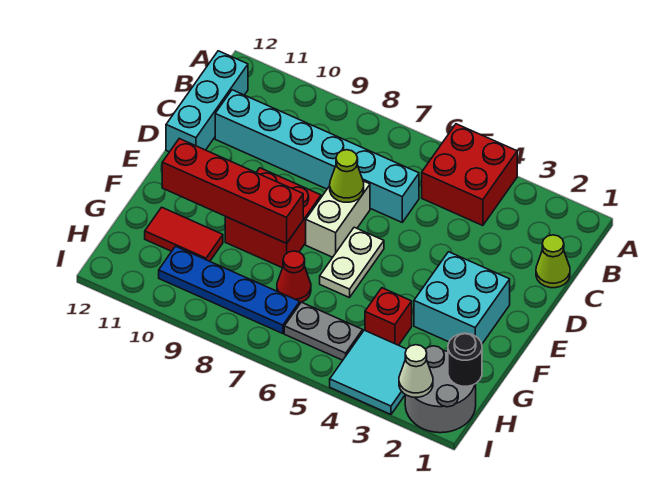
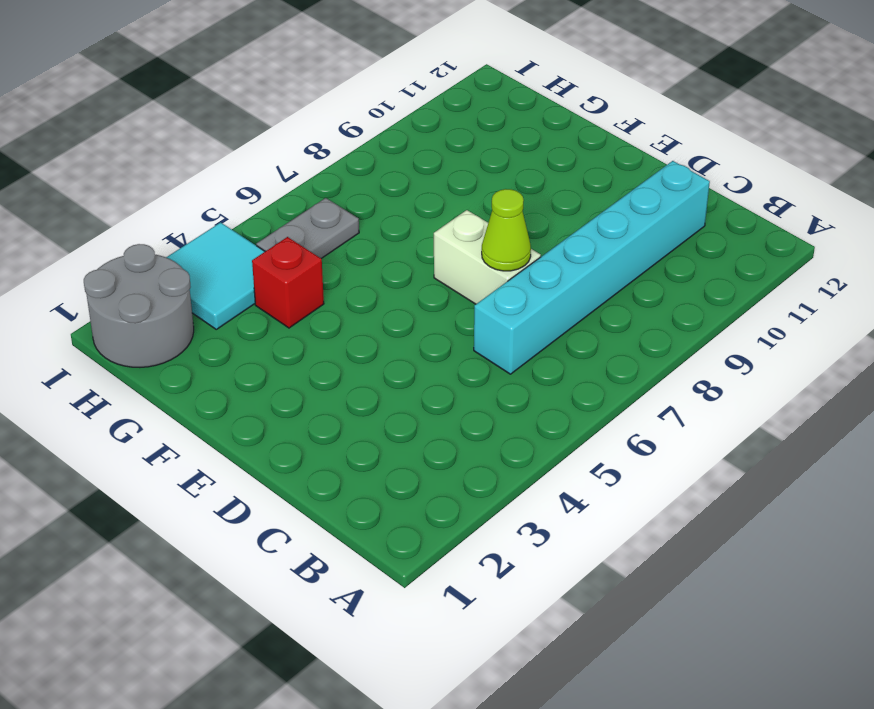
none -> red 2x2 brick [422,124,517,226]
none -> cyan 1x3 brick [166,51,248,152]
none -> lime 1x1 cone [536,235,570,288]

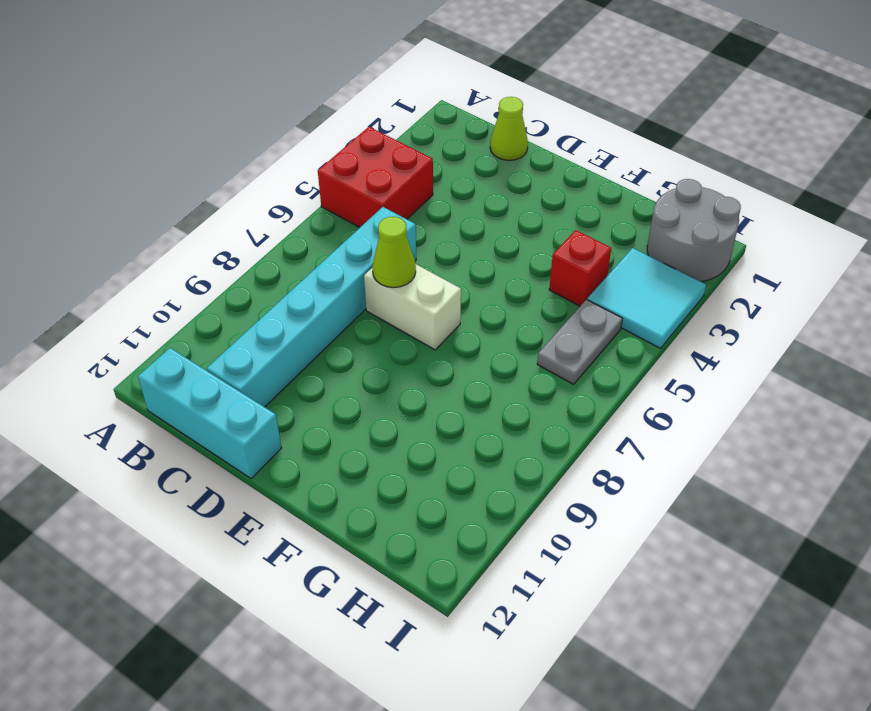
none -> cyan 2x2 brick [414,252,510,344]
none -> white 1x2 plate [320,227,384,298]
none -> red 2x2 brick [225,168,321,268]

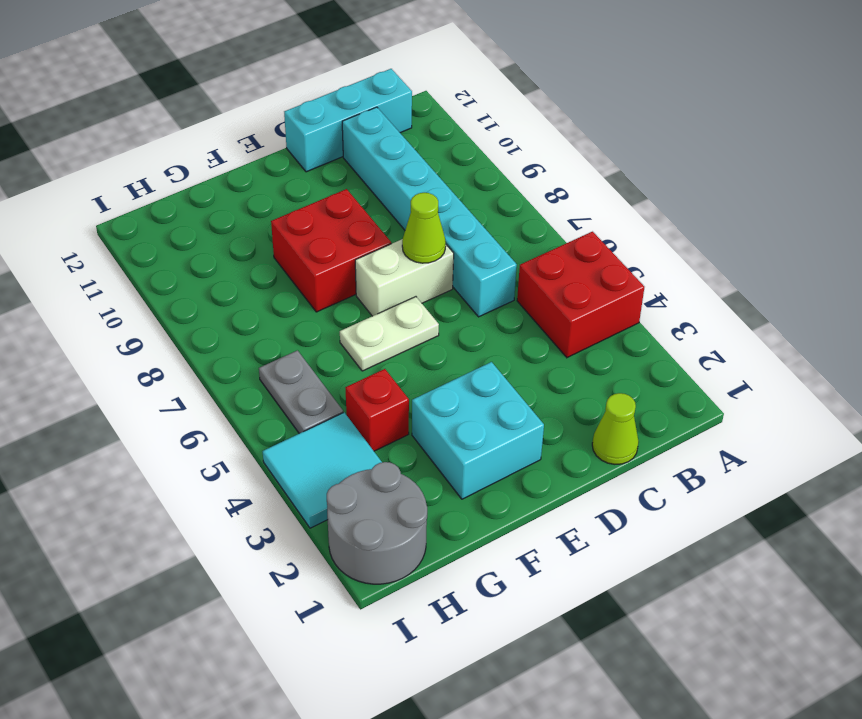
none -> red 1x1 cone [277,251,311,303]
none -> red 1x2 tile [145,207,223,261]
none -> blue 1x4 plate [159,246,300,334]

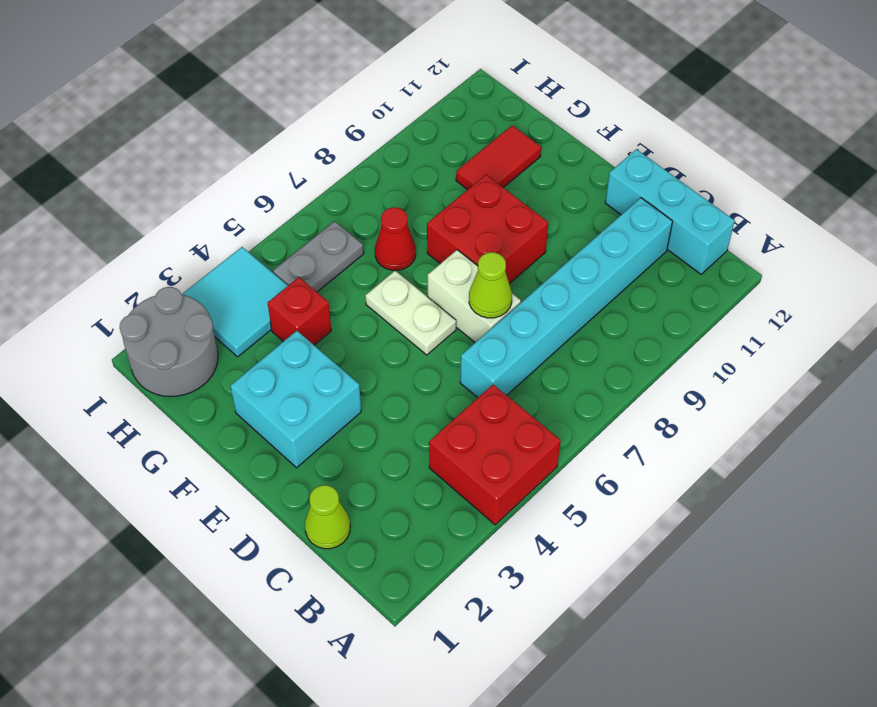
none -> blue 1x4 plate [159,246,300,334]
none -> red 1x4 brick [162,139,303,243]
none -> black 1x1 round brick [448,333,482,386]

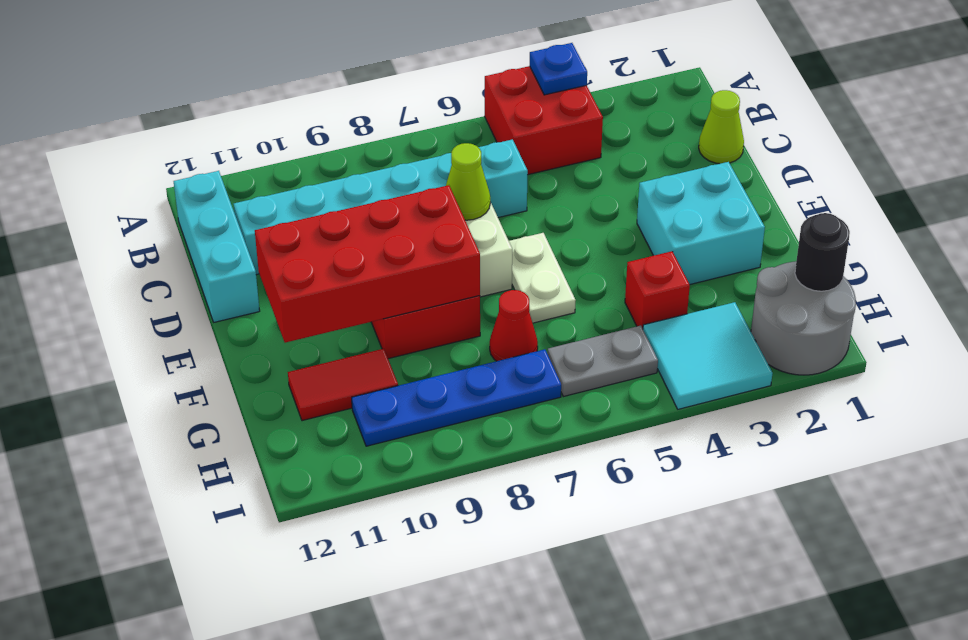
blue 1x1 plate [530,43,587,95] -> none
red 2x4 brick [255,185,480,343] -> red 1x4 brick [162,139,303,243]
none -> white 1x1 cone [399,345,433,397]

